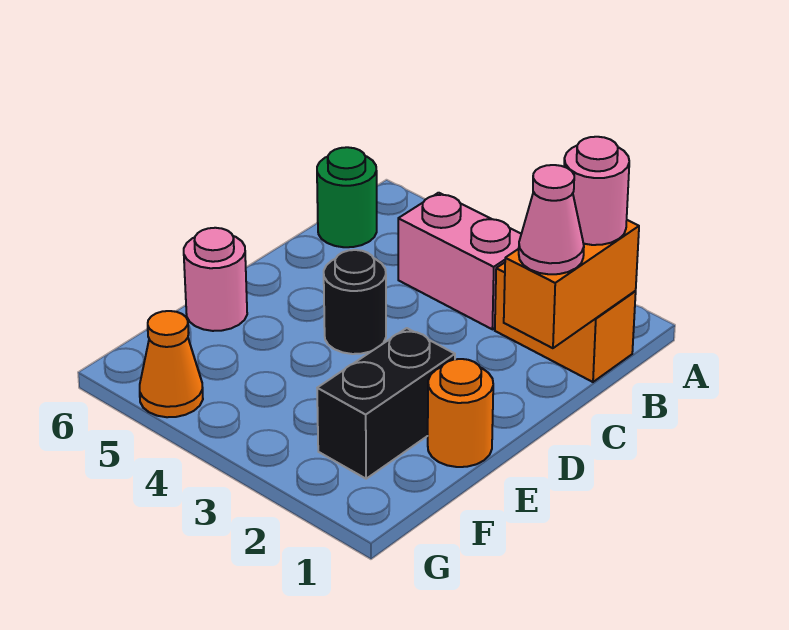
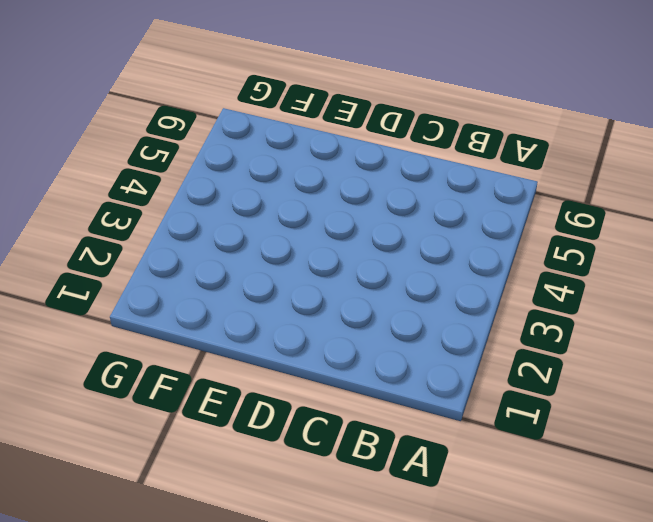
none -> orange 1x2 brick [495,263,636,382]
none -> pink 1x2 brick [398,193,521,329]

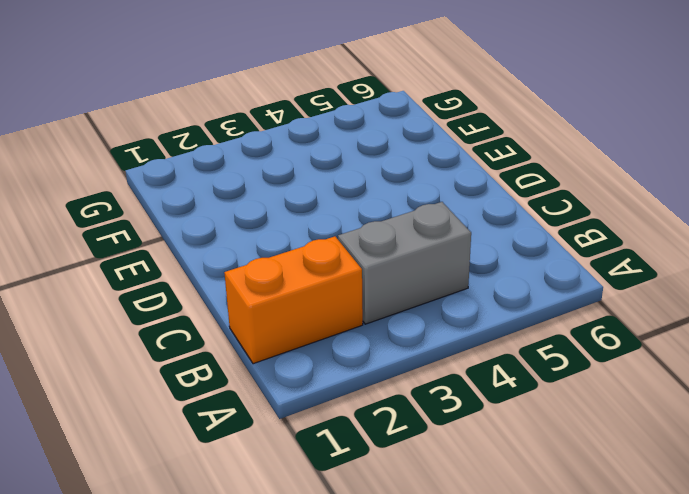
grey 1x2 brick [338,202,471,324] -> pink 1x2 brick [398,193,521,329]
none -> green 1x1 round brick [317,147,377,247]
none -> black 1x1 round brick [324,250,386,354]

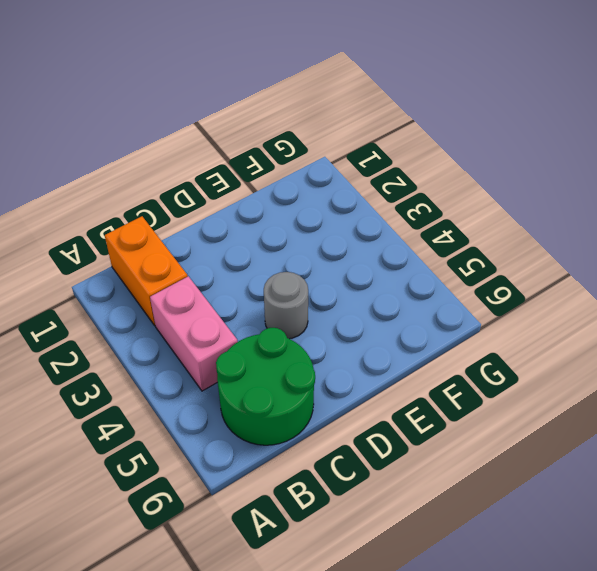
green 2x2 round brick [216,328,315,445] -> green 1x1 round brick [317,147,377,247]
grey 1x1 round brick [264,272,308,339] -> black 1x1 round brick [324,250,386,354]
none -> orange 1x1 round brick [428,359,493,467]
none -> black 1x2 brick [317,328,455,479]

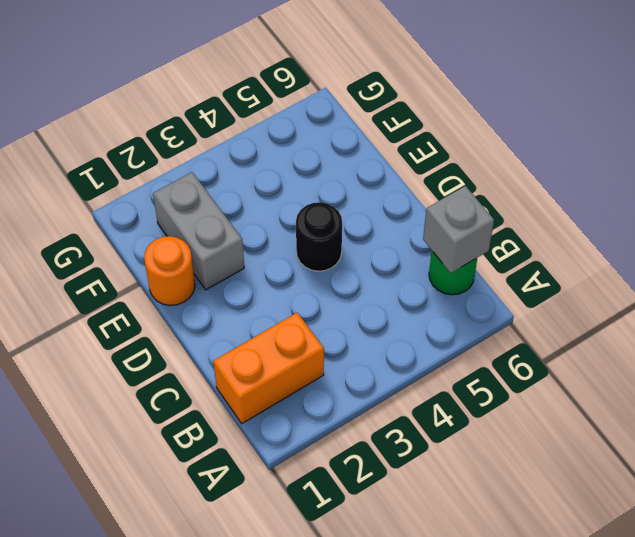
grey 1x1 brick [423,186,494,273] -> none
grey 1x2 brick [153,172,244,290] -> black 1x2 brick [317,328,455,479]
none -> pink 1x2 brick [398,193,521,329]
none -> pink 1x1 round brick [184,228,247,331]

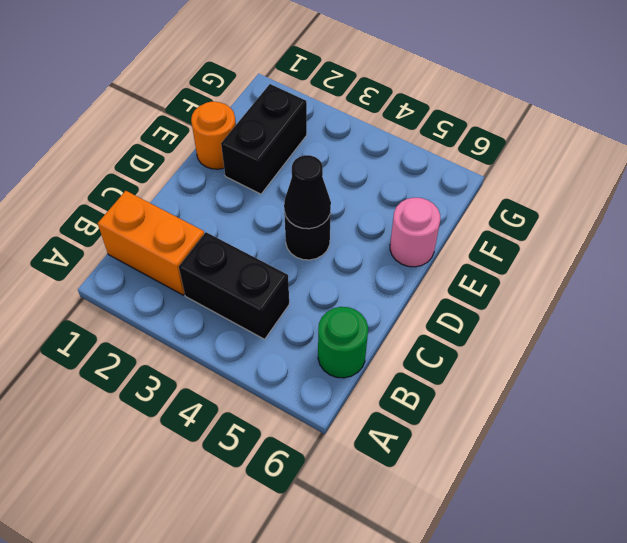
black 1x2 brick [179,232,289,339] -> pink 1x2 brick [398,193,521,329]
black 1x1 cone [284,155,331,229] -> none
none -> orange 1x1 cone [140,311,203,417]
none -> orange 1x2 brick [504,220,639,348]

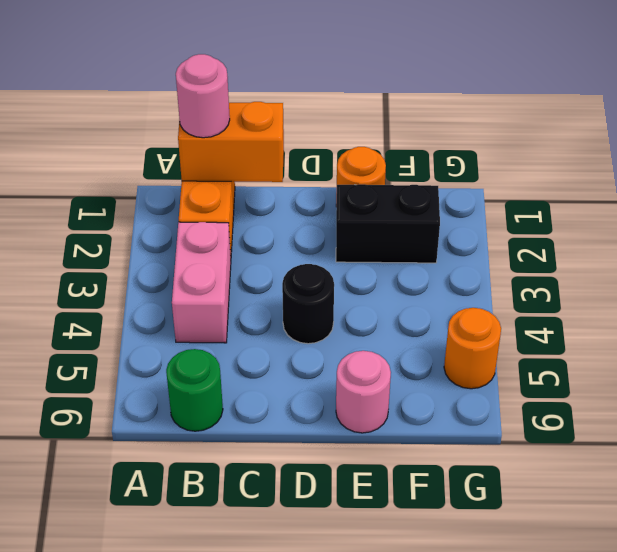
orange 1x1 round brick [444,308,501,389] -> orange 1x1 cone [140,311,203,417]
none -> pink 1x1 cone [519,165,584,274]

